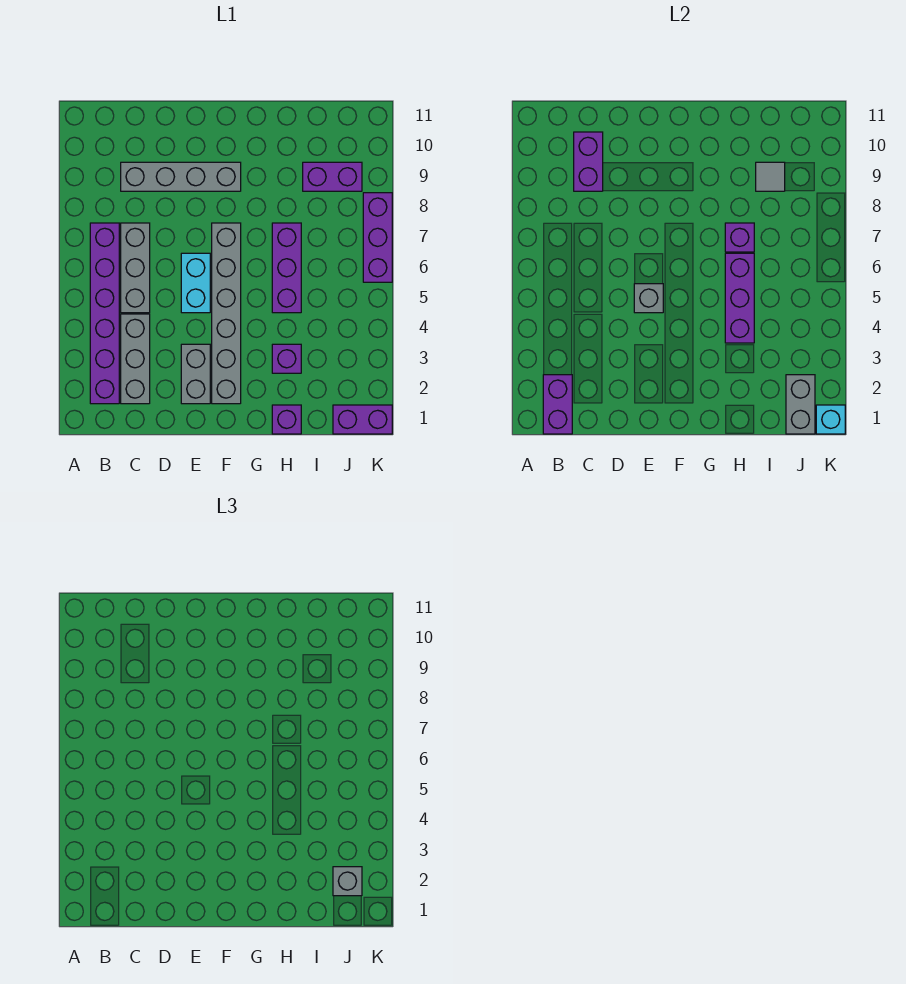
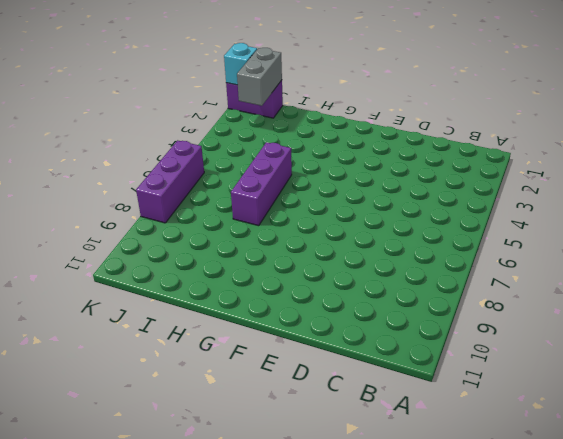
none -> purple 1x6 brick [90,223,119,404]
none -> grey 1x3 brick [121,314,150,404]
none -> grey 1x3 brick [121,223,150,313]

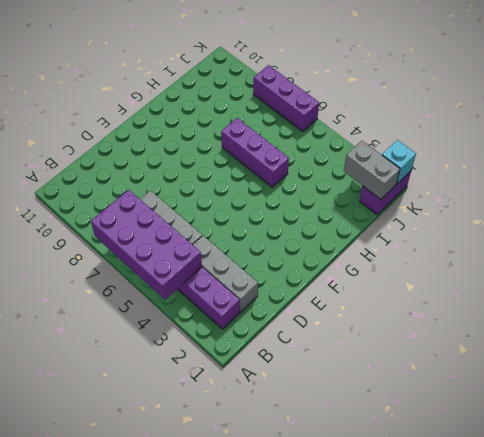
purple 2x4 brick [91,190,202,300] -> none
none -> grey 1x4 brick [121,162,241,191]
none -> grey 1x2 brick [181,344,210,404]
none -> cyan 1x2 brick [181,253,210,313]

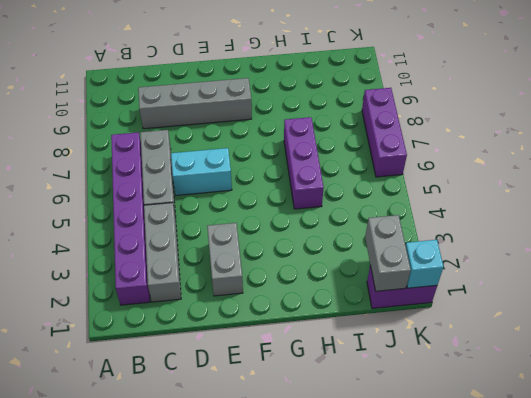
cyan 1x2 brick [171,148,232,195] -> cyan 1x2 brick turned to [181,253,210,313]
none -> grey 1x6 brick [212,223,241,404]
none -> purple 1x1 brick [272,405,301,434]
none -> purple 1x1 brick [272,344,301,373]

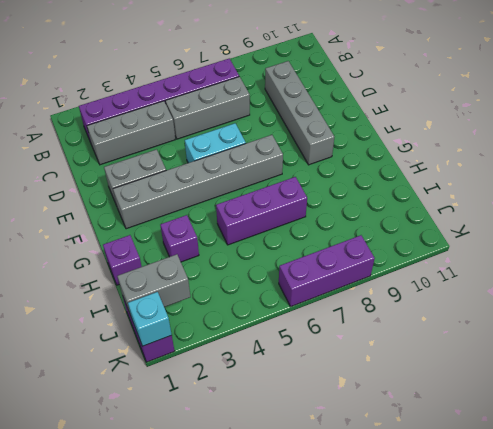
none -> purple 1x2 brick [303,162,362,191]
none -> purple 1x2 brick [543,375,572,434]
none -> purple 1x2 brick [574,132,603,191]

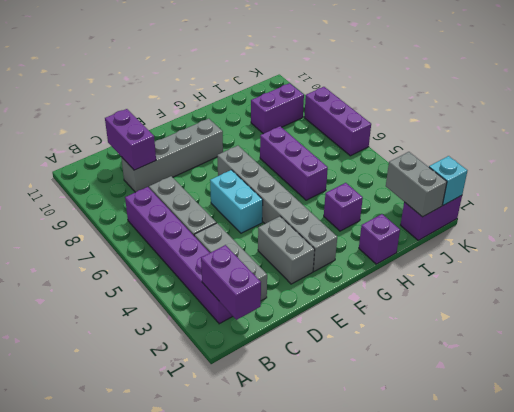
none -> grey 1x1 brick [634,284,663,313]
none -> purple 1x3 brick [725,253,754,343]
none -> purple 1x1 brick [725,223,754,252]

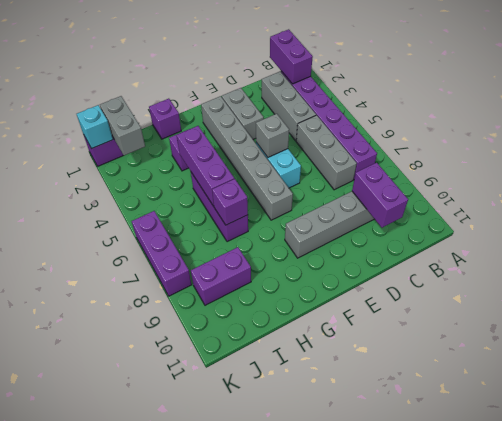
none -> grey 1x1 tile [756,162,785,191]
none -> grey 1x1 brick [333,867,362,896]

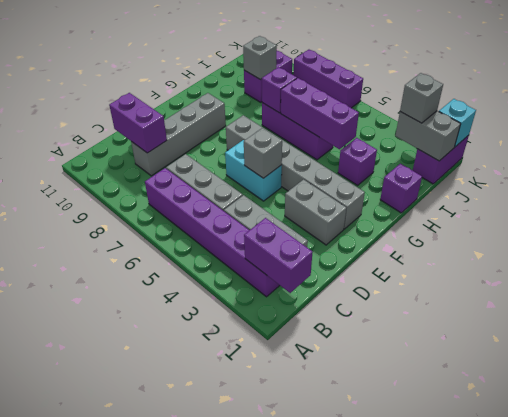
grey 1x1 brick [243,36,277,80] -> grey 1x1 tile [756,162,785,191]

